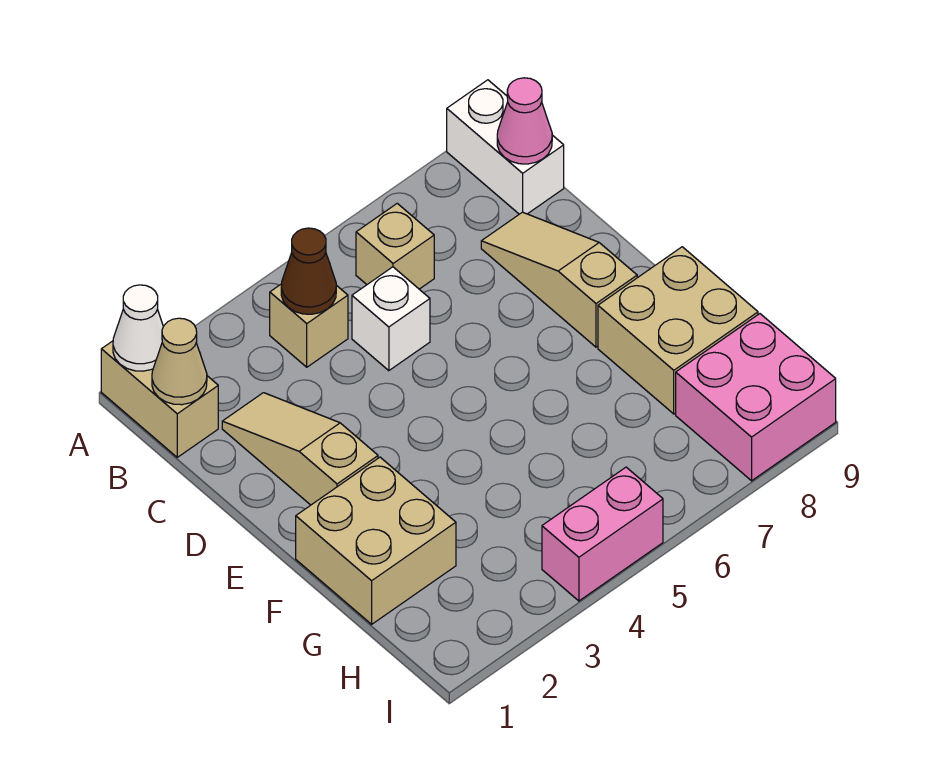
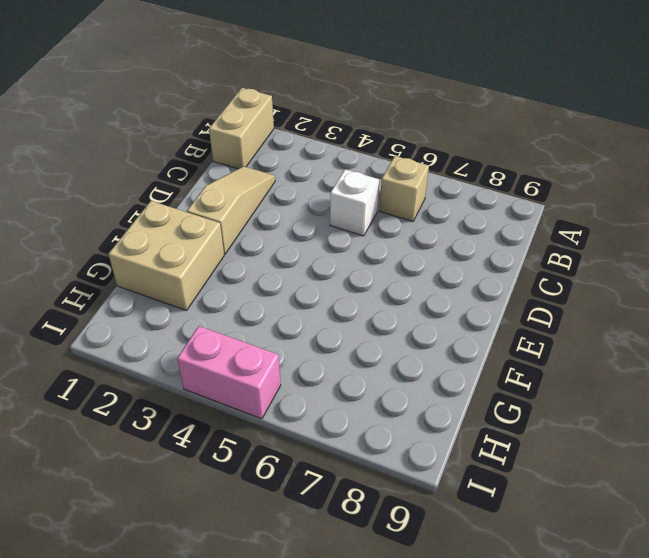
none -> white 1x2 brick [447,80,564,214]
none -> tan 1x1 brick [270,284,348,367]
none -> tan 1x3 slope [481,212,637,347]

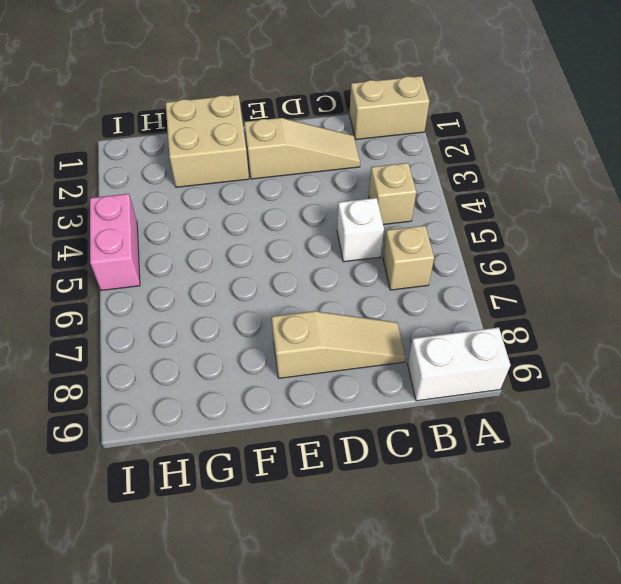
none -> tan 2x2 brick [598,247,758,414]
none -> pink 2x2 brick [676,314,836,481]
none -> white 1x1 cone [113,285,163,371]

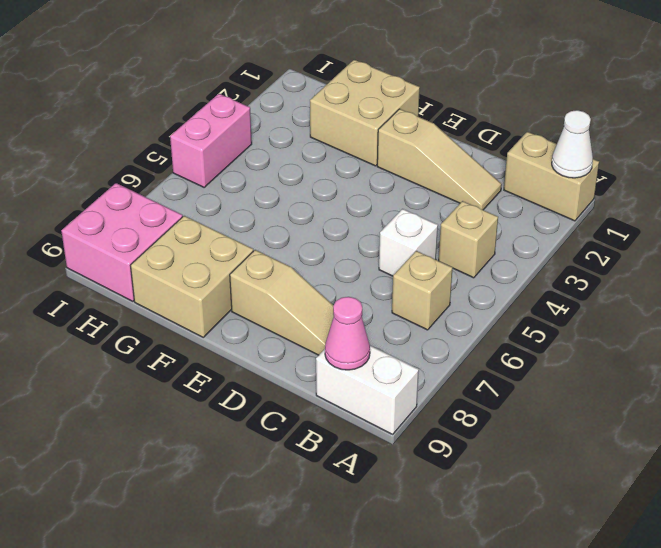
none -> tan 1x1 cone [152,318,207,405]
none -> brown 1x1 cone [281,228,336,314]

